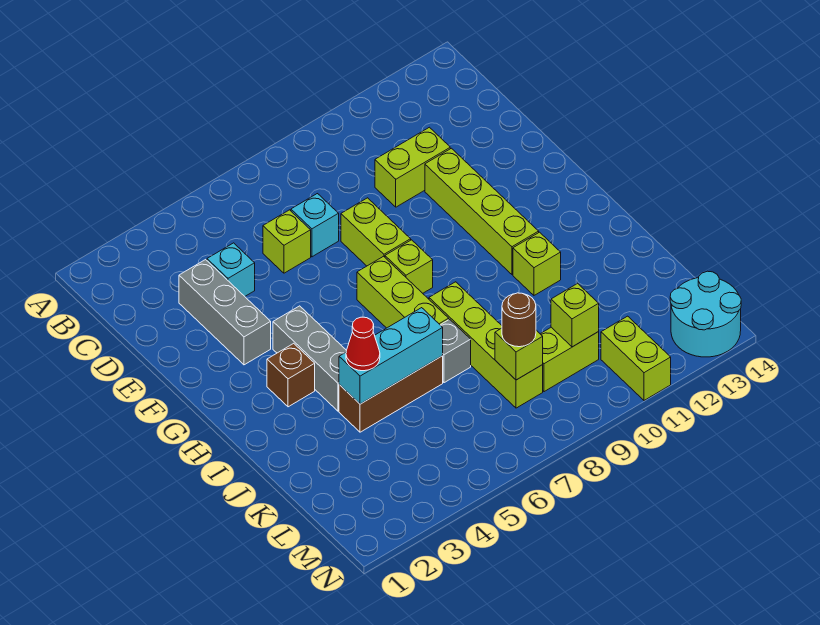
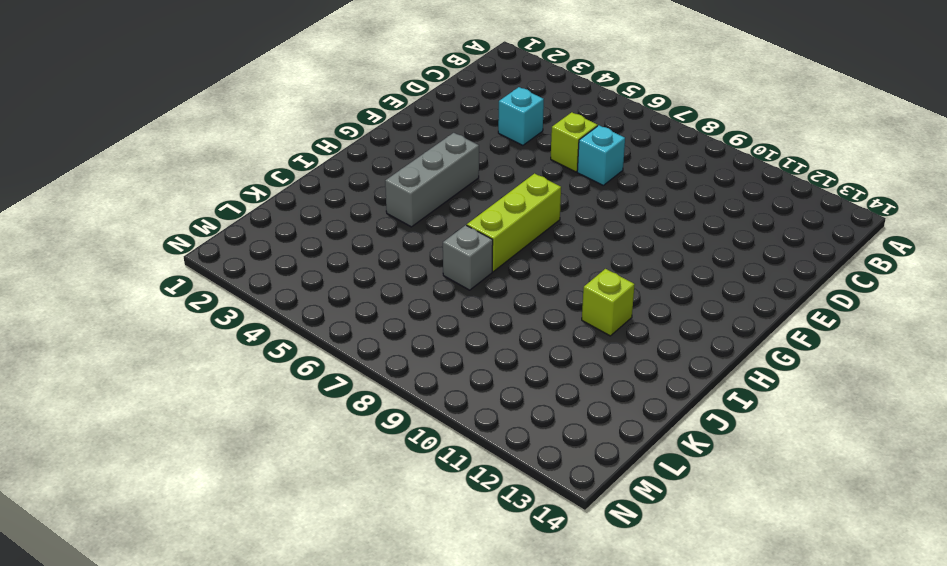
none -> grey 1x3 brick [179,260,271,365]
none -> lime 1x2 brick [375,127,450,207]
none -> lime 1x2 brick [341,198,411,266]

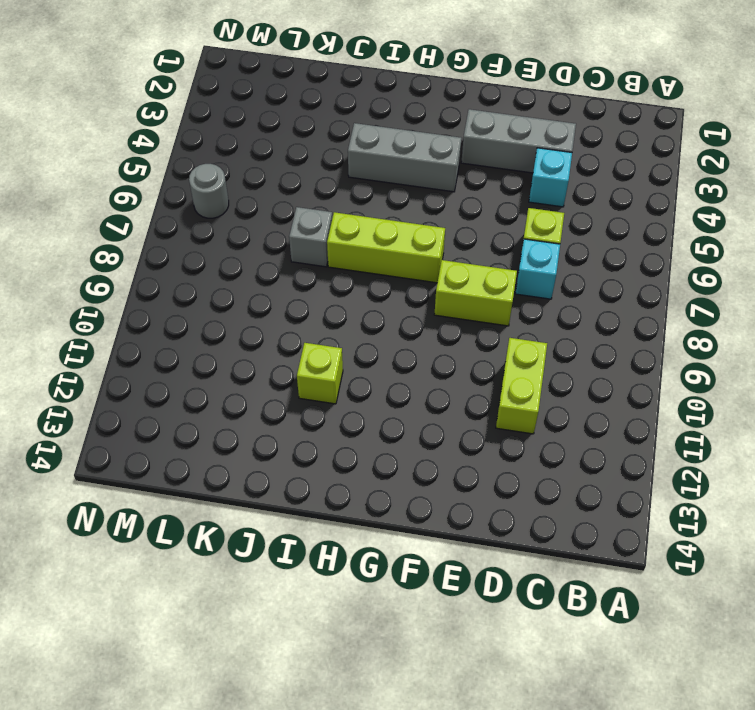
grey 1x1 round brick [189,164,229,218] -> none
none -> lime 1x4 brick [425,148,539,274]
none -> lime 1x1 brick [385,240,433,293]
none -> brown 1x1 brick [267,343,315,407]

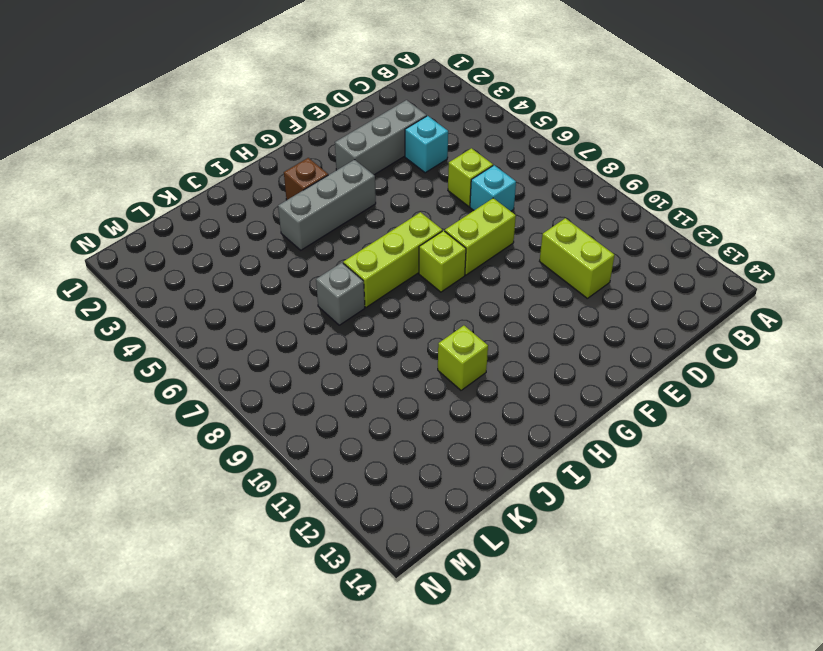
none -> lime 1x4 brick [425,148,539,274]
none -> lime 1x4 brick [429,282,543,408]
none -> brown 1x3 brick [339,356,443,432]

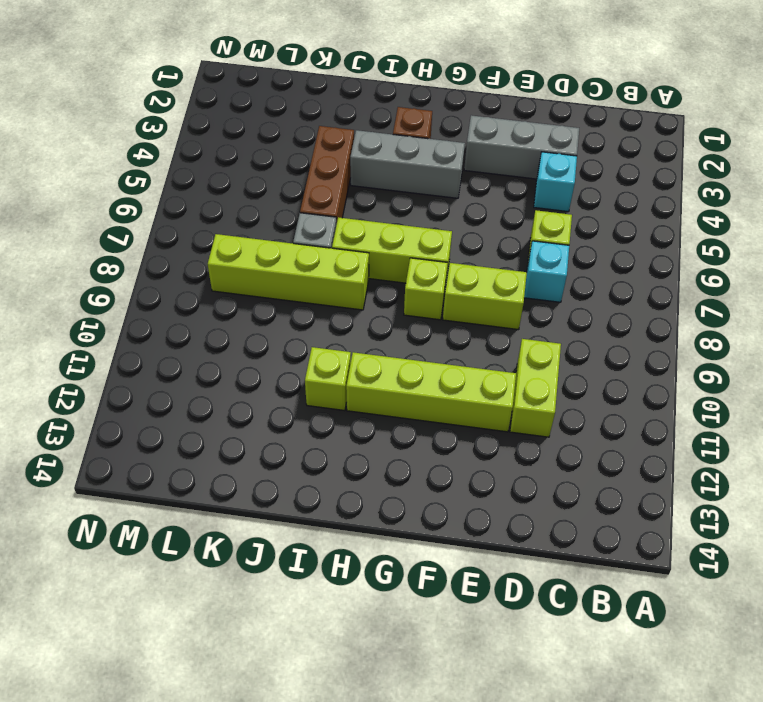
none -> lime 1x2 brick [541,327,599,392]
none -> lime 1x2 brick [601,316,671,400]
none -> cyan 2x2 round brick [670,271,741,357]

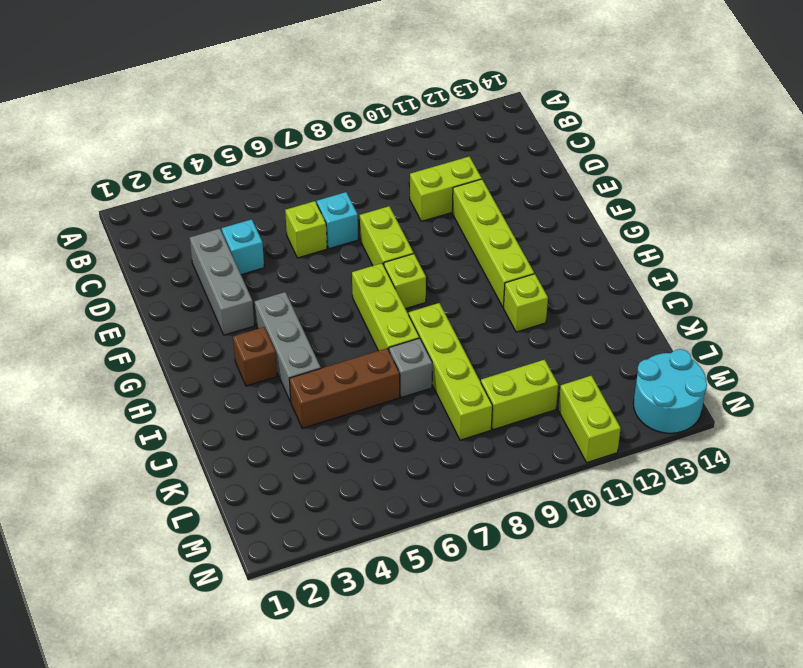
none -> cyan 1x3 brick [339,308,443,404]
none -> lime 1x1 brick [495,328,543,380]
none -> lime 1x1 brick [551,283,599,347]

